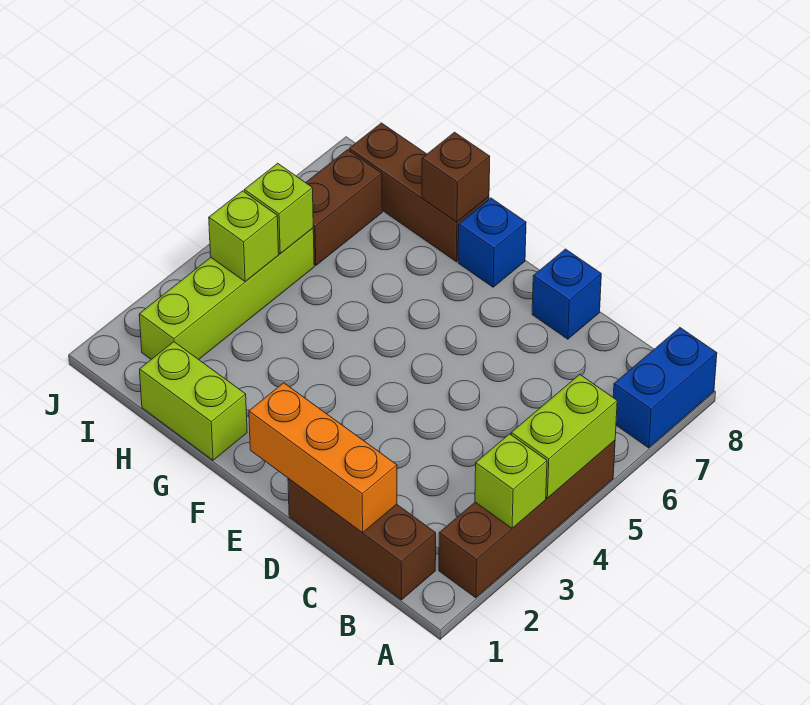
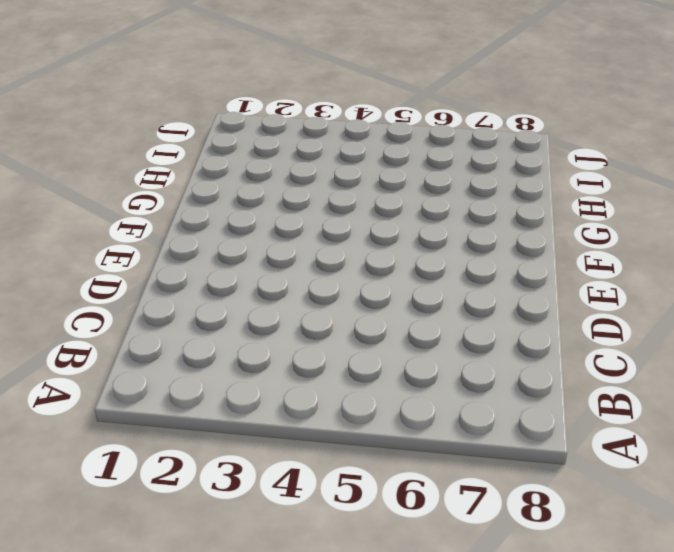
none -> brown 1x4 brick [439,441,615,598]
none -> blue 1x2 brick [613,328,717,448]
none -> brown 1x3 brick [288,478,436,600]

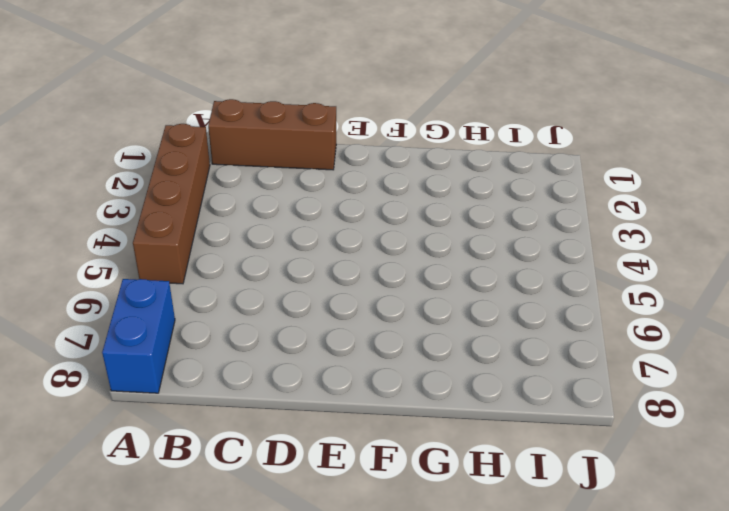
none -> blue 1x1 brick [532,249,601,339]
none -> blue 1x1 brick [458,198,526,287]
none -> lime 1x2 brick [140,342,247,460]

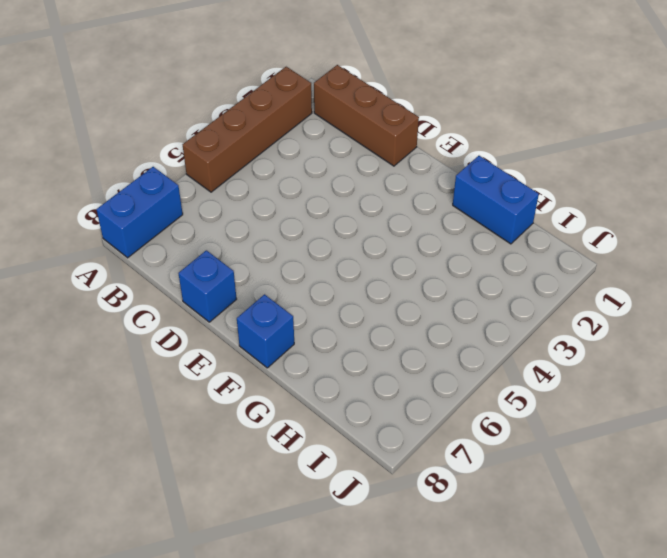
blue 1x2 brick [453,156,539,244] -> lime 1x2 brick [140,342,247,460]
none -> brown 1x3 brick [349,123,489,262]
none -> lime 1x4 brick [139,228,314,360]
none -> brown 1x2 brick [306,150,382,266]

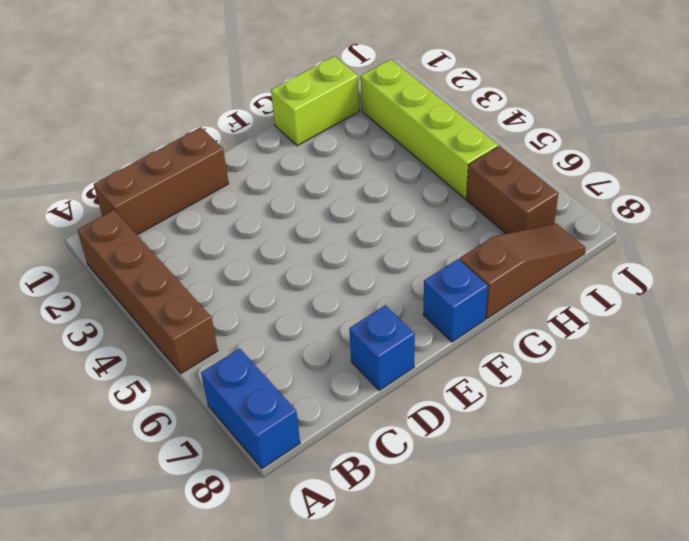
brown 1x3 slope [460,223,585,319] -> brown 1x3 brick [349,123,489,262]
none -> lime 1x1 brick [475,434,547,528]
none -> lime 1x2 brick [511,375,617,498]
none -> orange 1x3 brick [249,383,397,533]

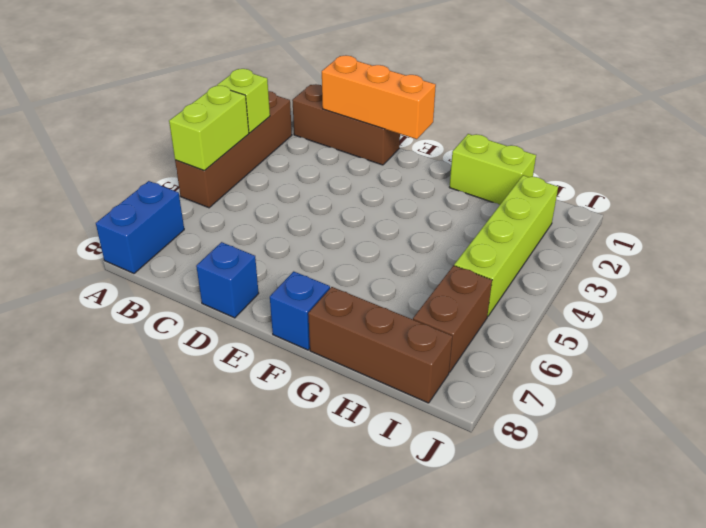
none -> brown 1x1 brick [422,132,490,222]
none -> lime 1x1 brick [209,191,279,282]
none -> lime 1x1 brick [244,163,313,254]

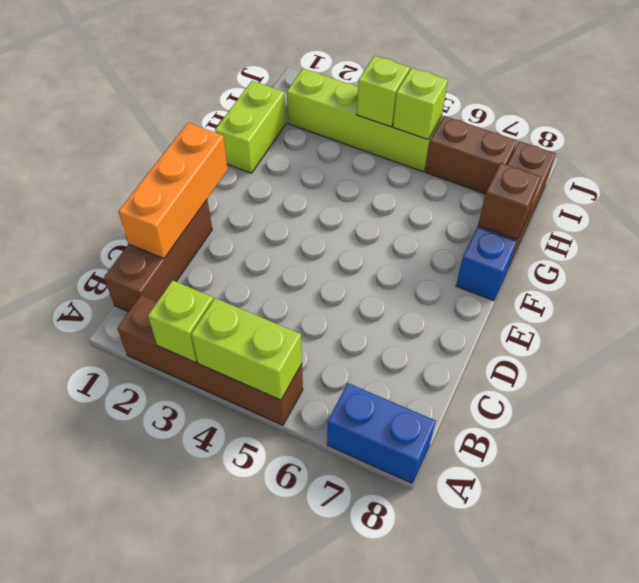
none -> blue 1x1 brick [532,249,601,339]

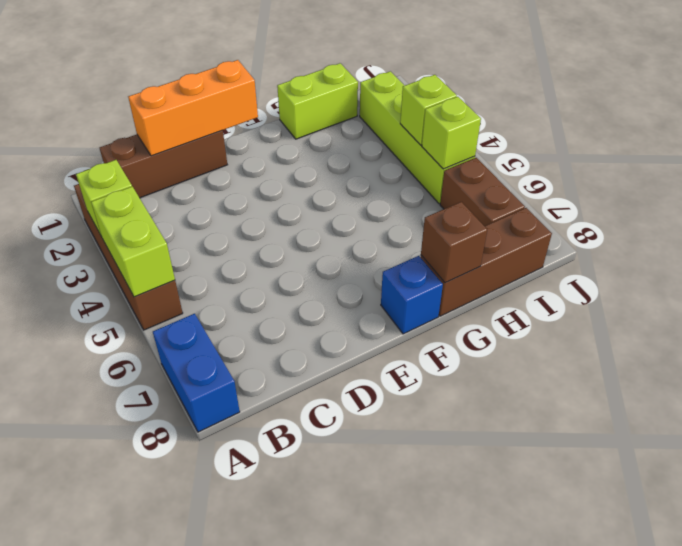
none -> blue 1x1 brick [532,249,601,339]

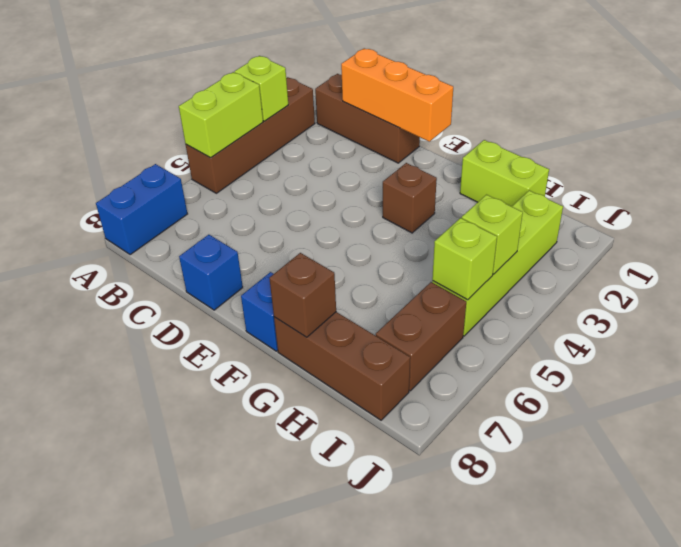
brown 1x1 brick [383,163,437,233] -> none

